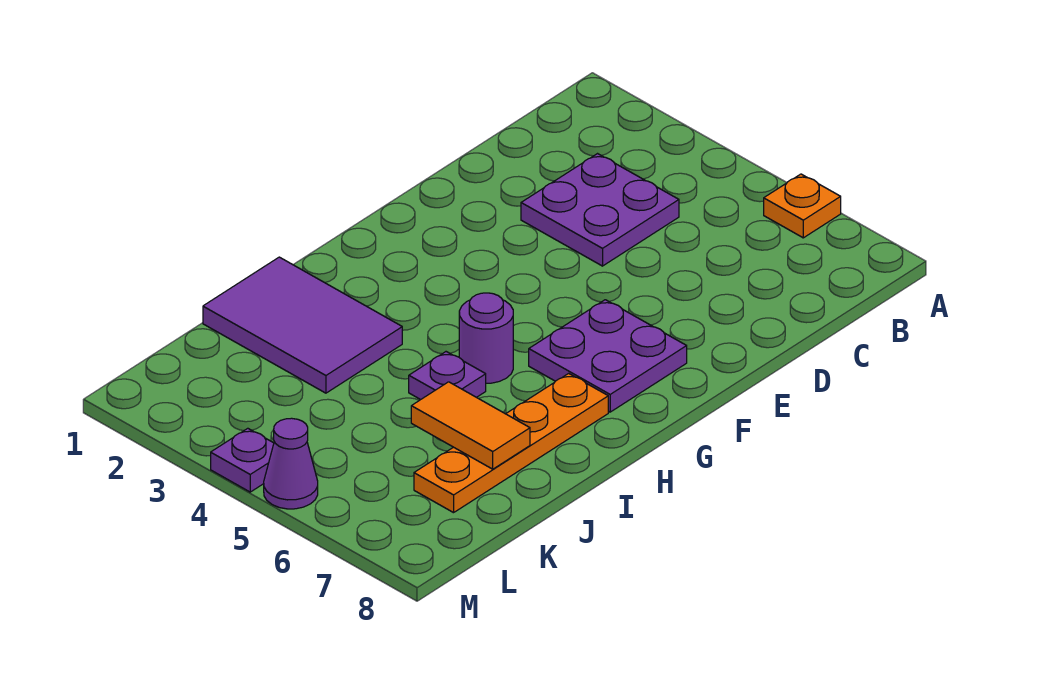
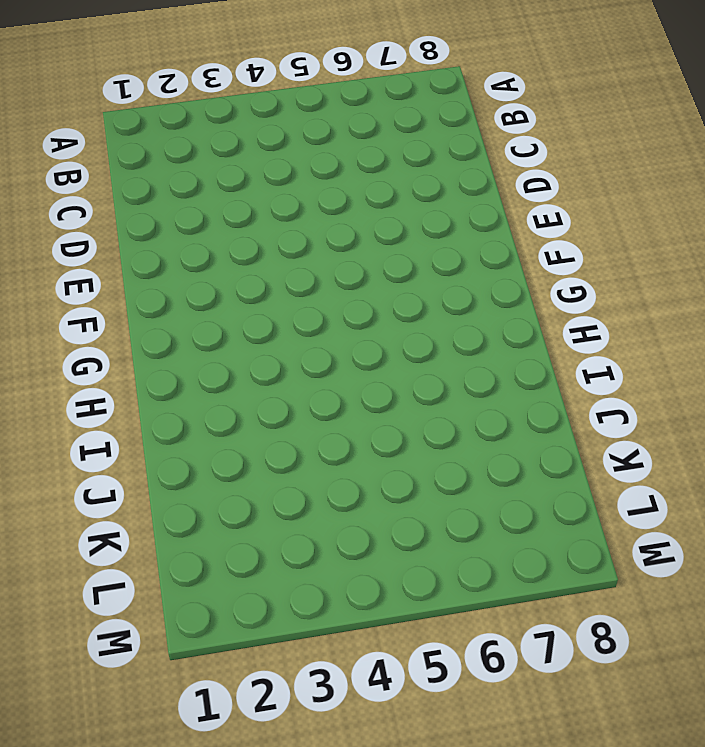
none -> orange 1x1 plate [764,174,841,238]
none -> purple 2x2 plate [521,154,679,266]

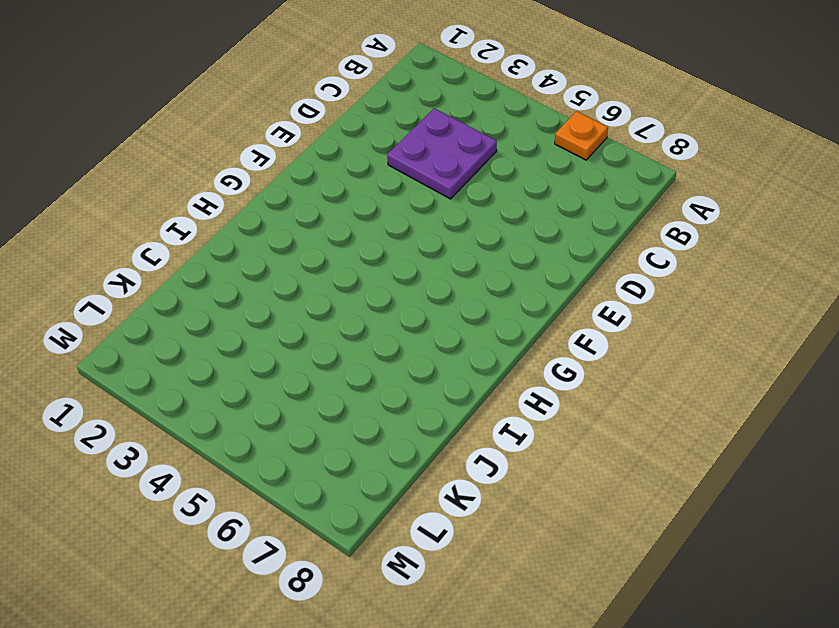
none -> purple 2x2 plate [529,300,687,412]
none -> purple 1x1 round brick [459,293,513,383]

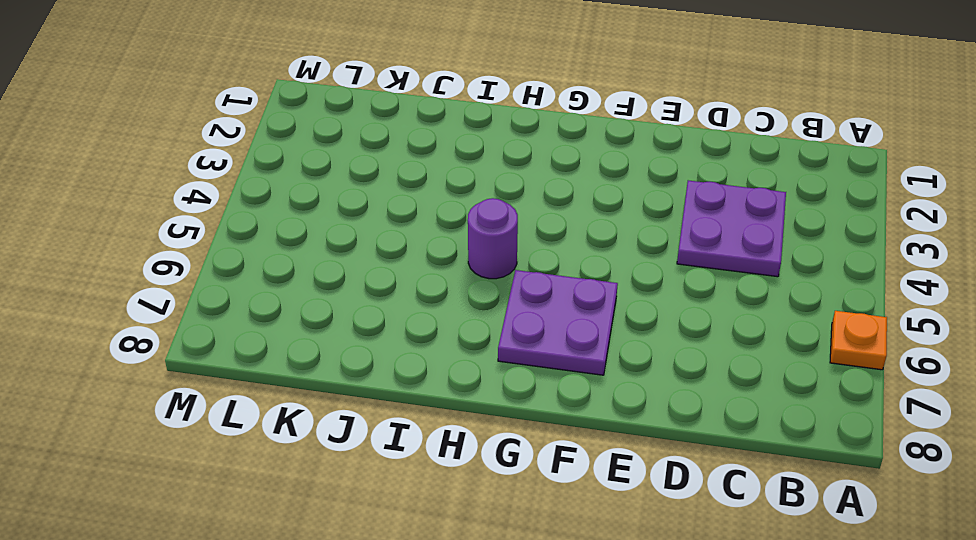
none -> orange 1x4 plate [414,373,608,513]
none -> purple 2x3 tile [203,257,402,393]

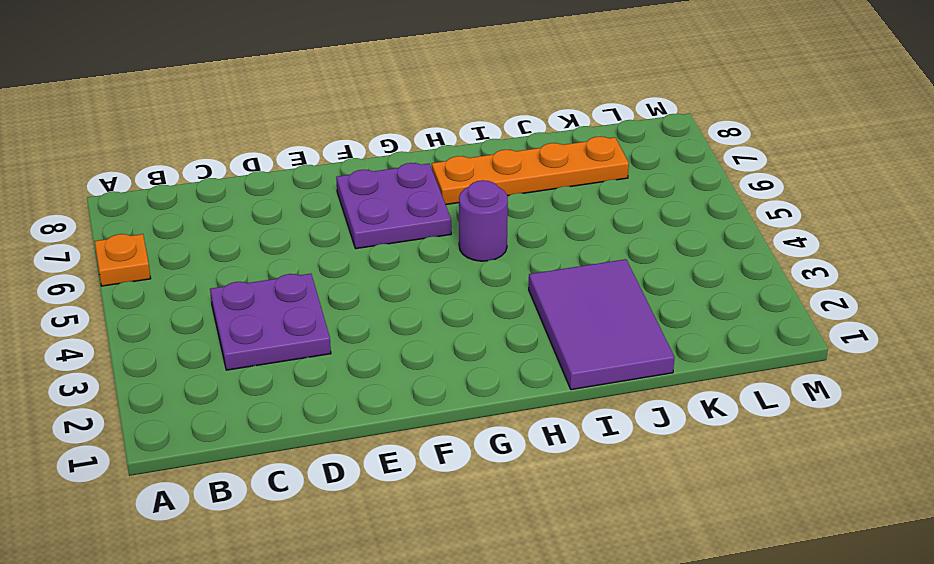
none -> purple 1x1 plate [409,352,486,400]
none -> purple 1x1 plate [211,428,274,492]

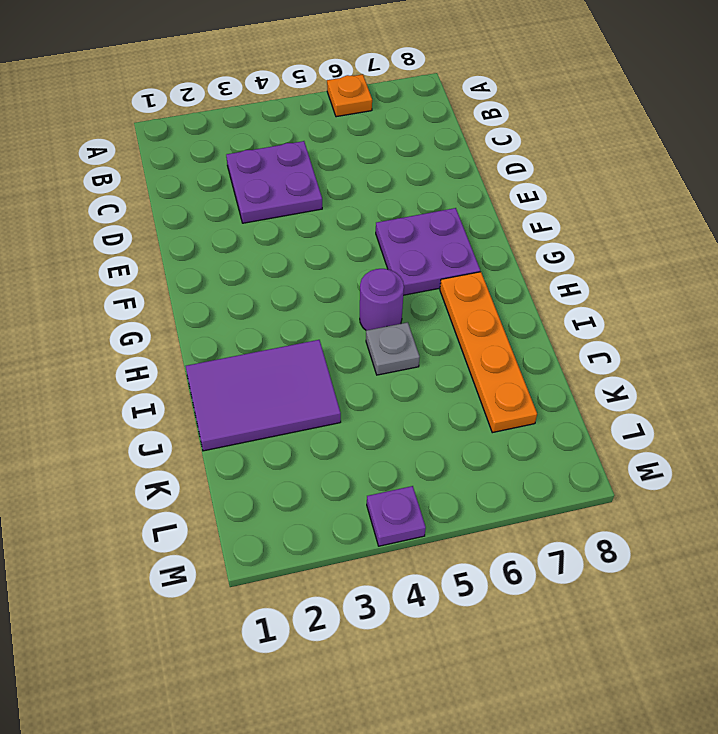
grey 1x1 plate [366,322,420,375] -> purple 1x1 plate [409,352,486,400]
none -> purple 1x1 cone [264,418,318,509]
none -> orange 1x2 tile [411,382,530,469]

